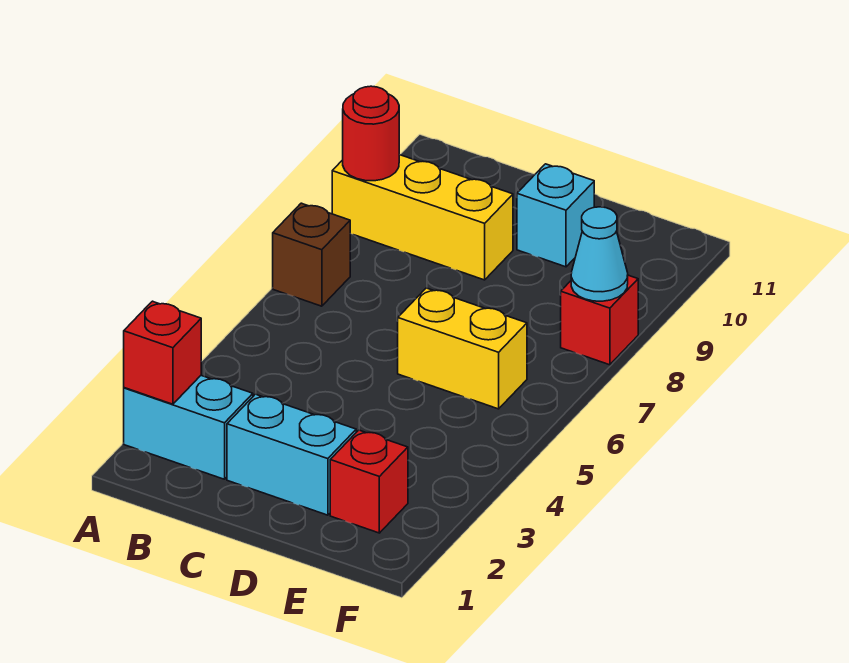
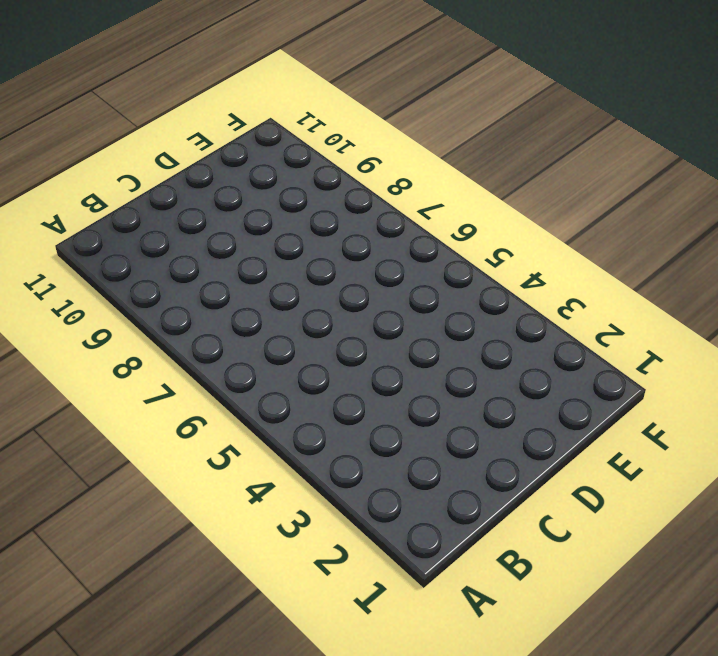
none -> cyan 1x2 brick [124,376,253,479]
none -> brown 1x1 brick [273,203,350,306]

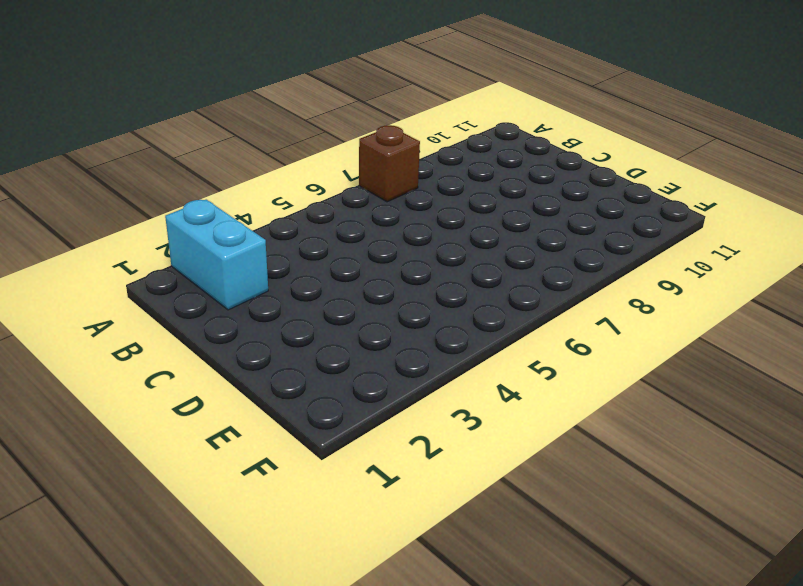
none -> yellow 1x3 brick [332,155,513,280]
none -> cyan 1x2 brick [227,394,356,515]

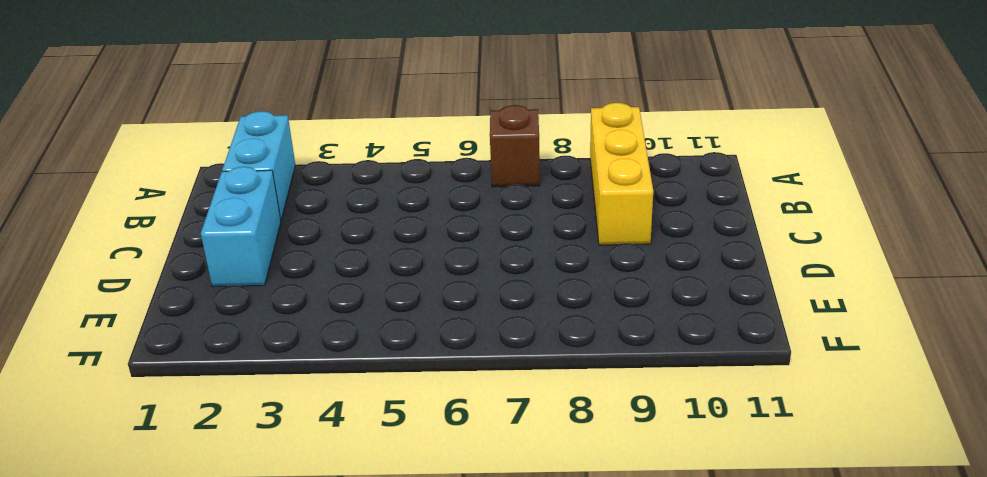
none -> yellow 1x2 brick [398,288,527,409]
none -> cyan 1x1 brick [517,164,594,267]

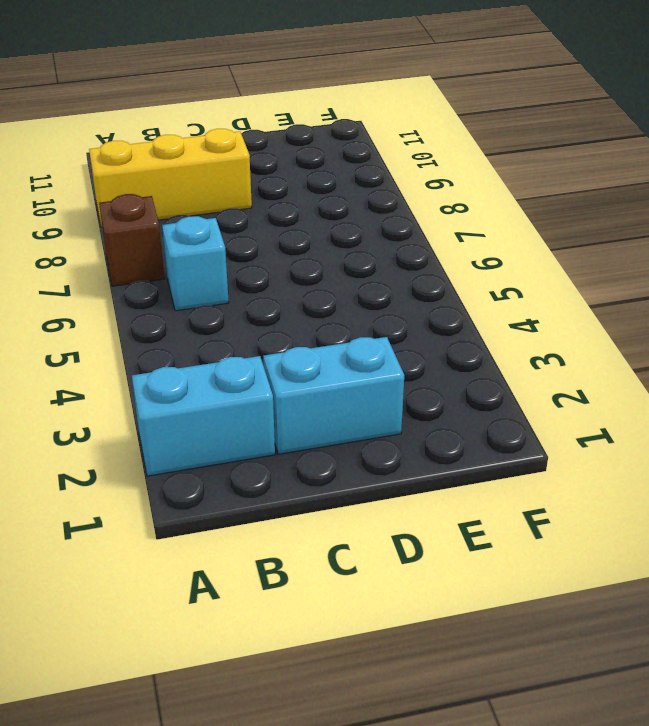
cyan 1x1 brick [162,216,229,311] -> cyan 1x1 brick moved to [517,164,594,267]
none -> yellow 1x2 brick [398,288,527,409]
none -> red 1x1 brick [330,430,408,533]

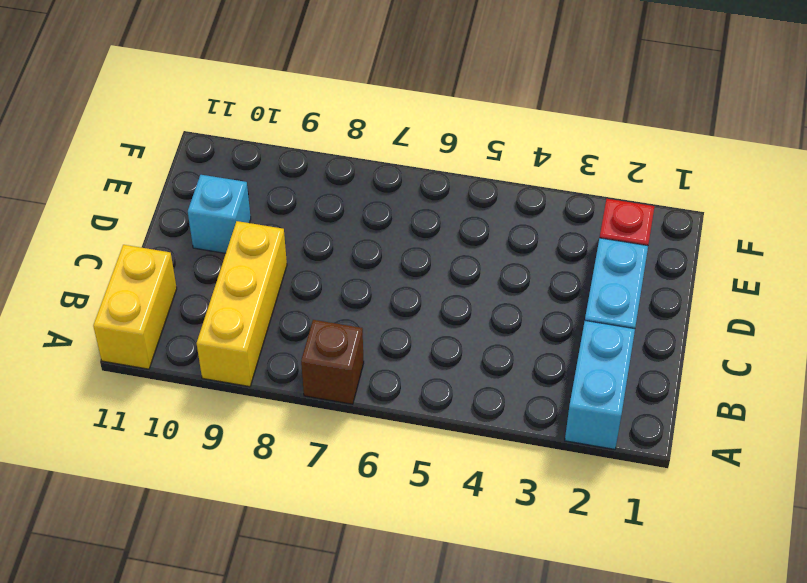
yellow 1x2 brick [93,245,177,369] -> yellow 1x2 brick moved to [398,288,527,409]
none -> red 1x1 brick [561,275,638,365]
none -> red 1x1 brick [124,301,201,404]

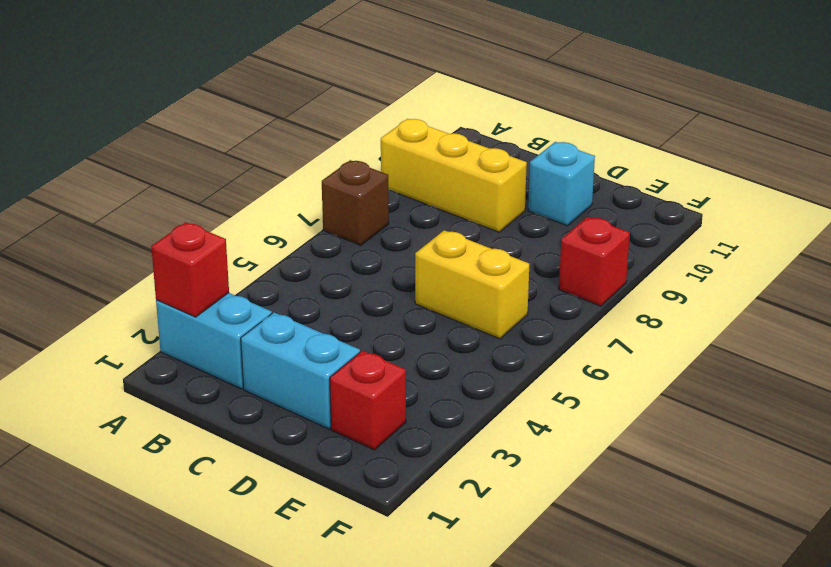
none -> red 1x1 round brick [343,86,399,181]
none -> cyan 1x1 cone [571,207,628,301]

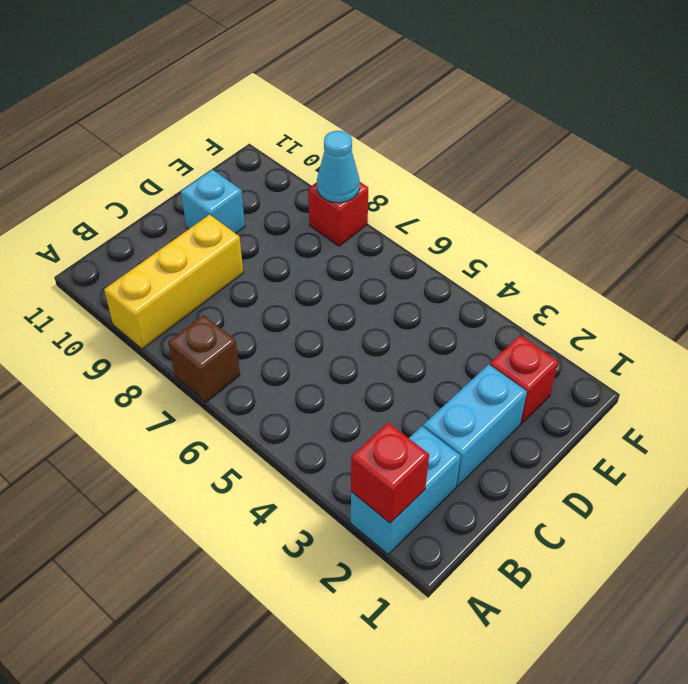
none -> yellow 1x2 brick [398,288,527,409]
none -> red 1x1 round brick [343,86,399,181]

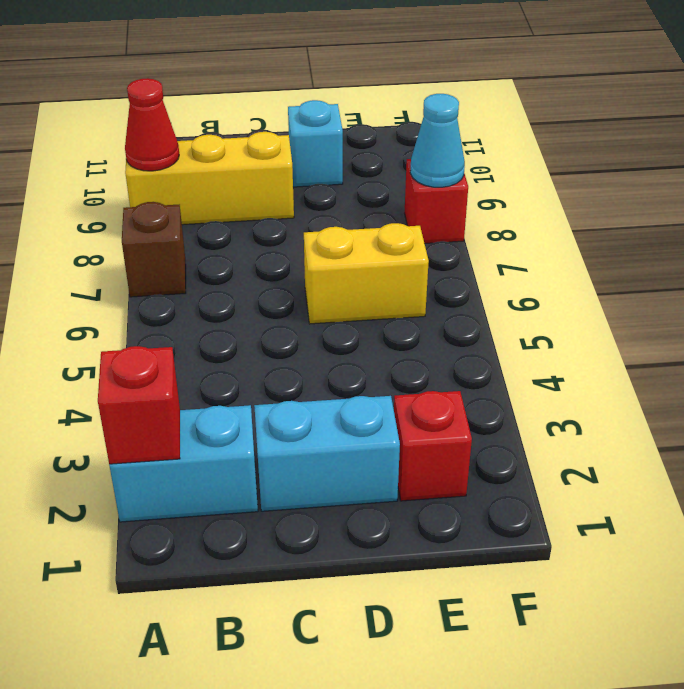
red 1x1 cone [125,78,179,171] -> red 1x1 round brick [343,86,399,181]

